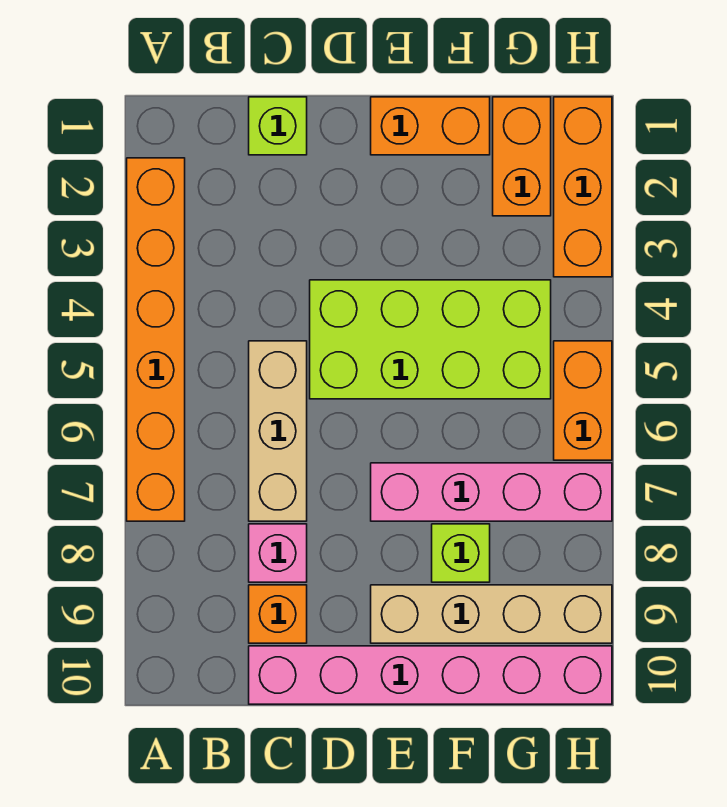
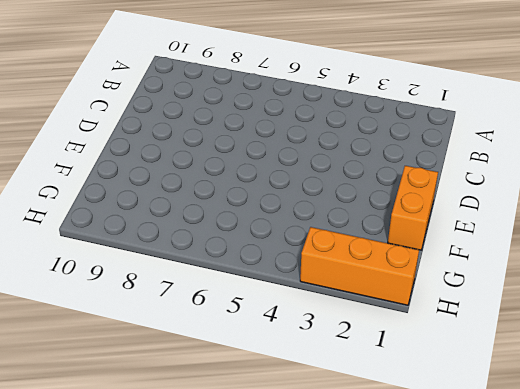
none -> orange 1x6 brick [127,158,185,521]
none -> lime 1x1 brick [249,97,307,155]
none -> tan 1x3 brick [249,341,307,521]

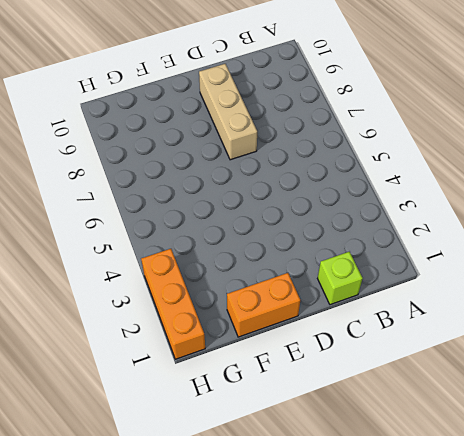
tan 1x3 brick [199,64,257,160] -> tan 1x3 brick moved to [249,341,307,521]
none -> orange 1x6 brick [127,158,185,521]
none -> pink 1x1 brick [249,524,307,582]
none -> orange 1x1 brick [249,585,307,643]

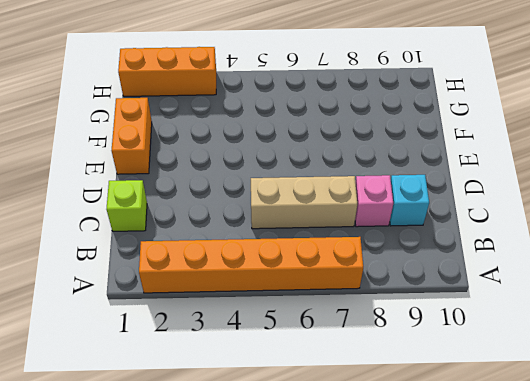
cyan 1x1 brick [390,175,429,226] -> orange 1x1 brick [249,585,307,643]
none -> pink 1x6 brick [249,646,612,704]
none -> lime 2x4 brick [310,280,551,399]
none -> pink 1x4 brick [371,463,612,521]

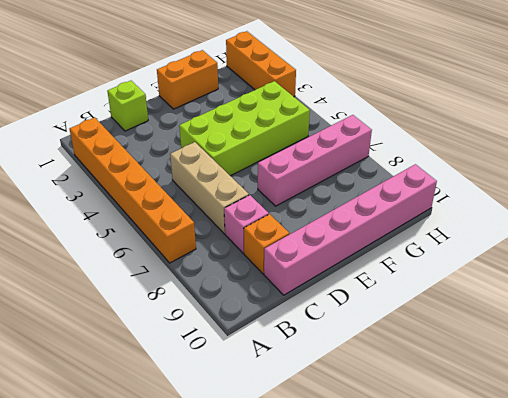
none -> tan 1x4 brick [371,585,612,643]
none -> lime 1x1 brick [432,524,490,582]
none -> orange 1x2 brick [493,97,551,216]

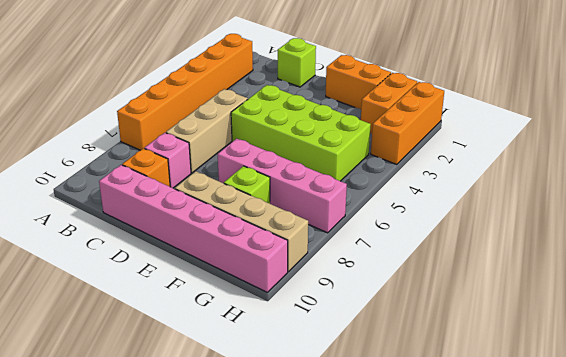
none -> orange 1x2 brick [554,341,612,460]

